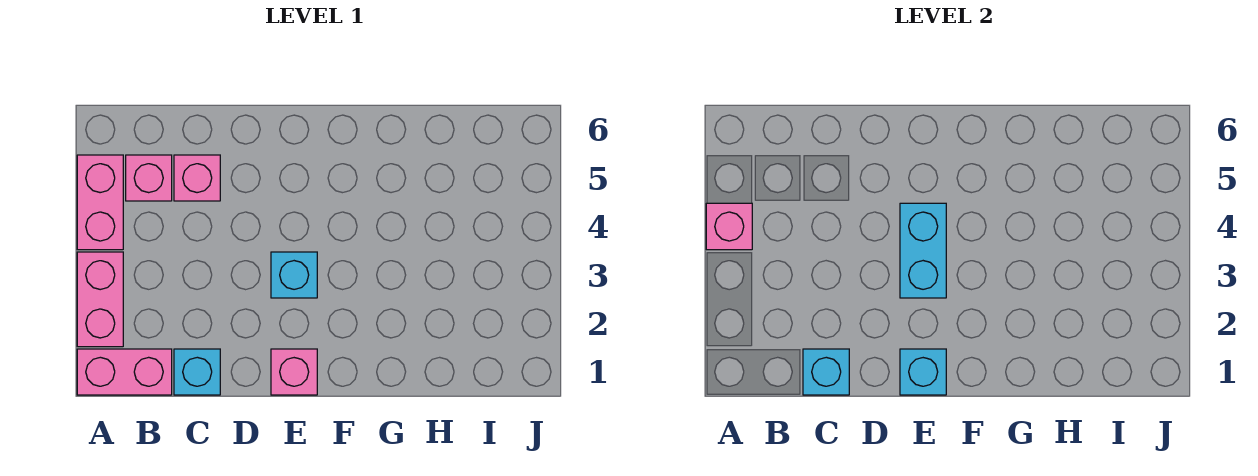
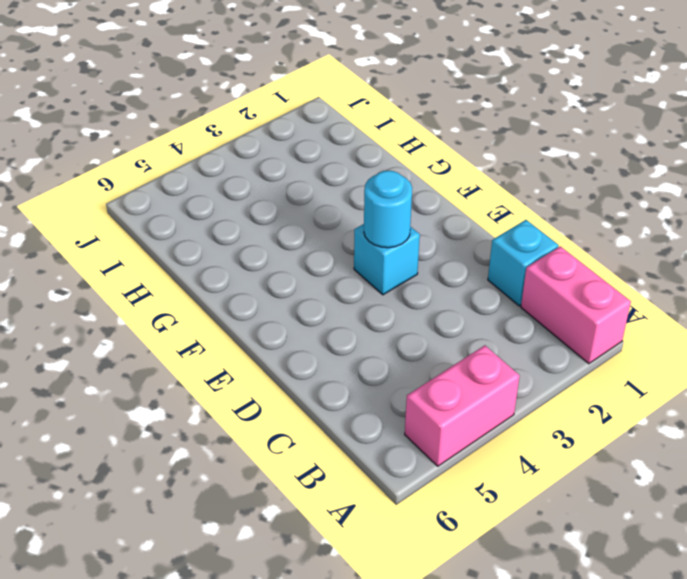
cyan 1x1 round brick [364,171,412,248] -> cyan 1x2 brick [900,203,946,298]
none -> pink 1x2 brick [77,252,123,347]
none -> pink 1x1 brick [126,155,172,201]
none -> pink 1x1 brick [174,155,220,201]

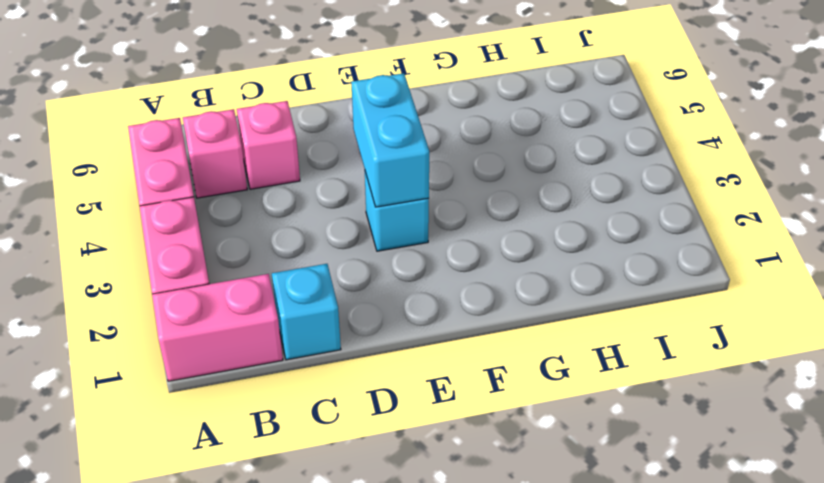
none -> pink 1x1 brick [271,349,317,395]
none -> pink 1x1 brick [706,203,752,250]
none -> cyan 1x1 brick [803,349,849,395]

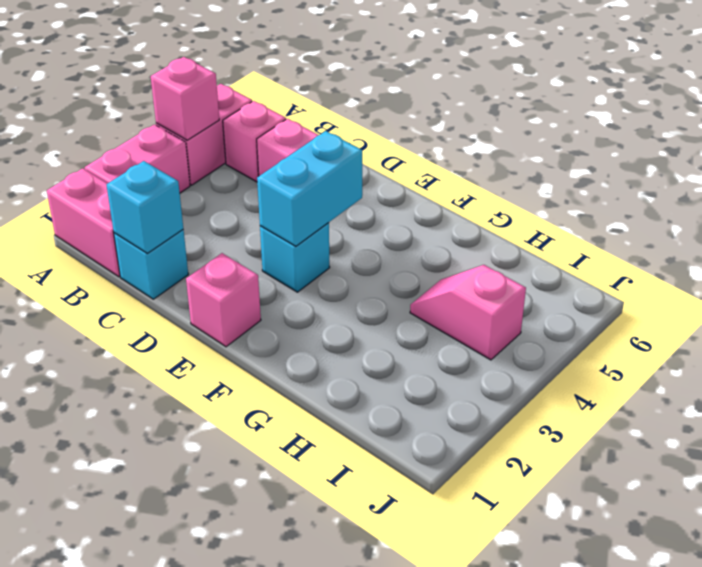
pink 1x2 slope [410,265,526,360] -> none
none -> cyan 1x1 brick [900,349,946,395]

